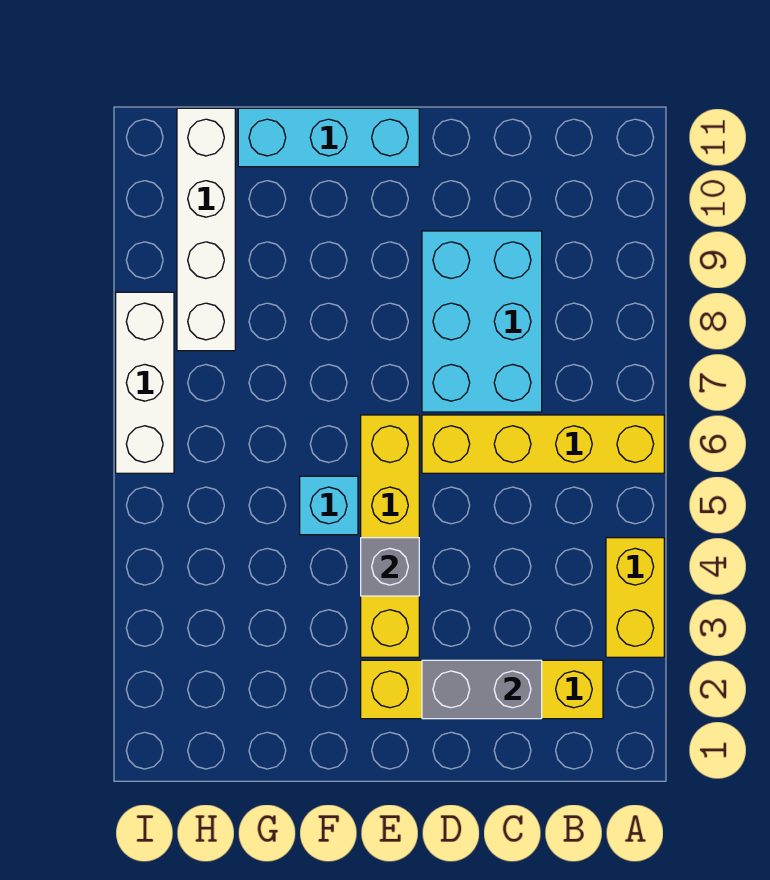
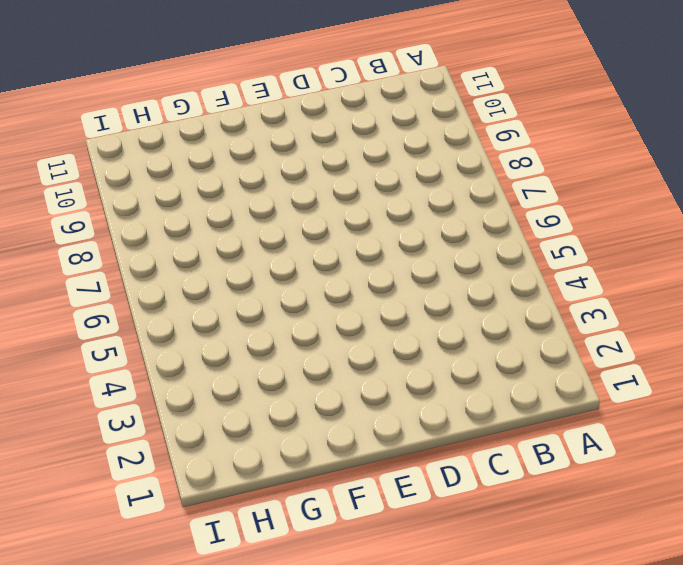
none -> yellow 1x2 brick [606,538,664,657]
none -> yellow 1x4 brick [422,415,664,473]

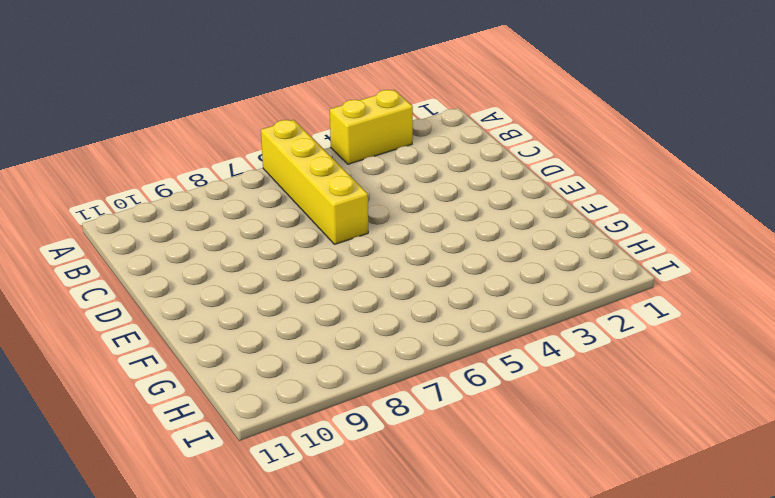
none -> yellow 1x4 brick [361,660,603,719]
none -> cyan 2x3 brick [422,231,542,412]

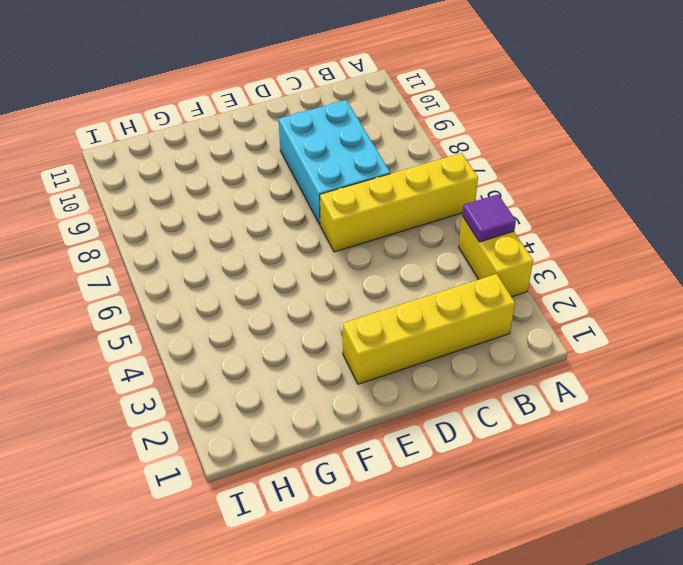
purple 1x1 tile [462,194,516,242] -> none
none -> yellow 1x4 brick [361,415,419,657]
none -> cyan 1x3 brick [238,108,419,167]

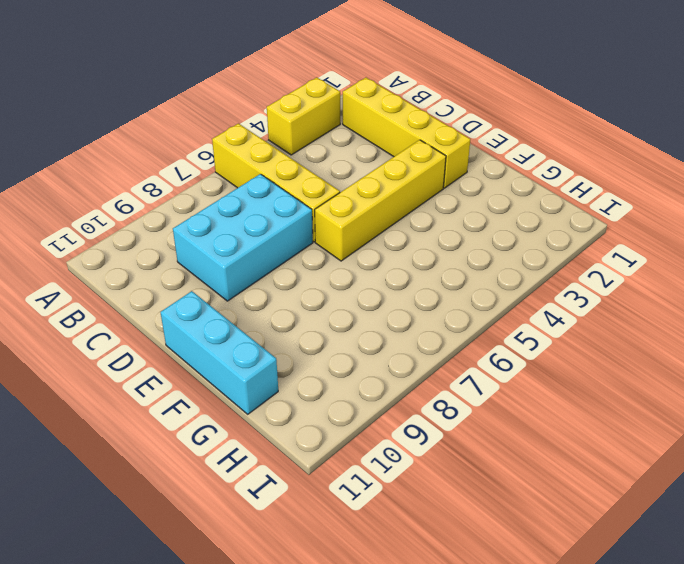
none -> cyan 1x1 brick [300,476,358,535]
none -> white 1x4 brick [177,108,235,351]

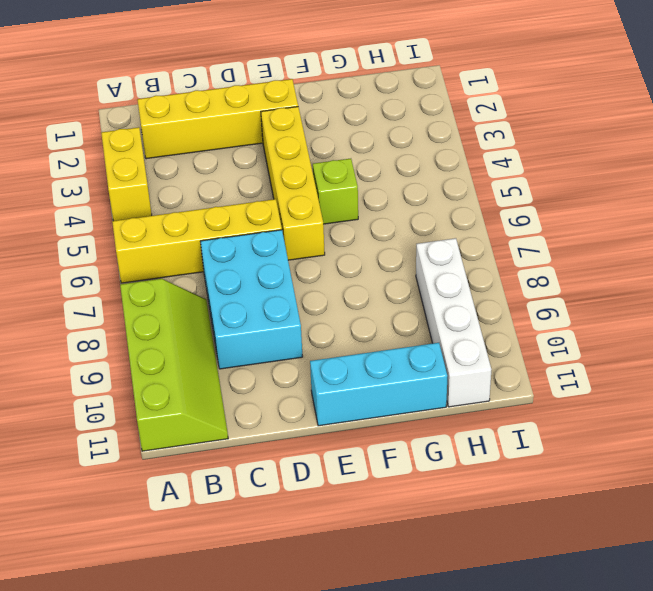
lime 2x4 slope [120,279,228,451] -> none
lime 1x1 brick [313,159,358,224] -> cyan 1x1 brick [300,476,358,535]
none -> white 1x3 brick [116,292,174,473]
none -> grey 1x2 brick [422,660,542,719]

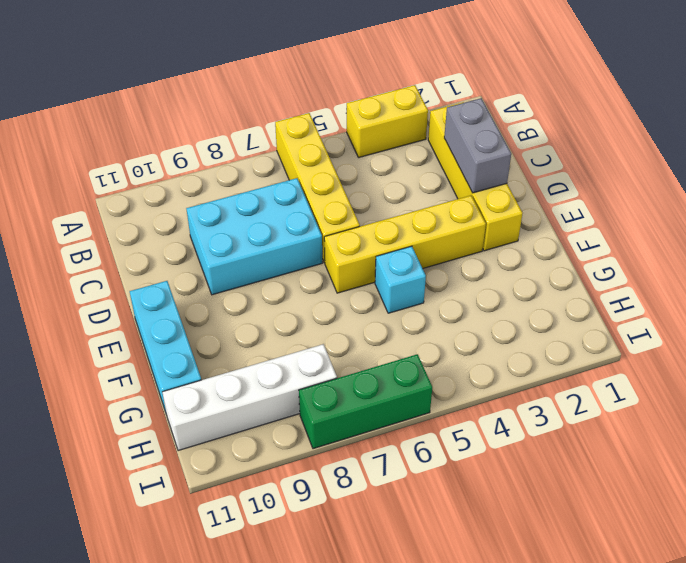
green 1x3 brick [299,354,432,449] -> white 1x3 brick [116,292,174,473]
none -> grey 1x1 brick [361,538,419,596]

